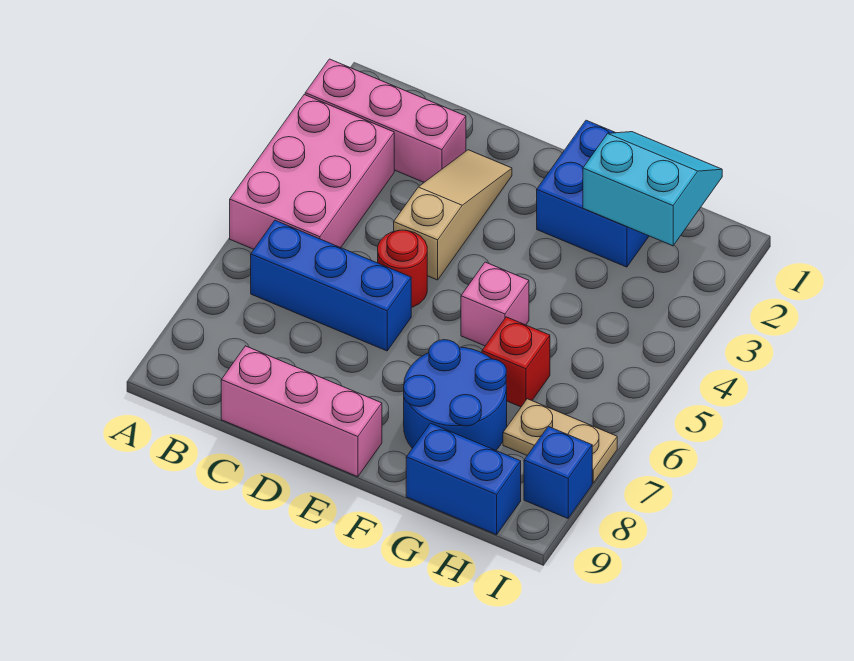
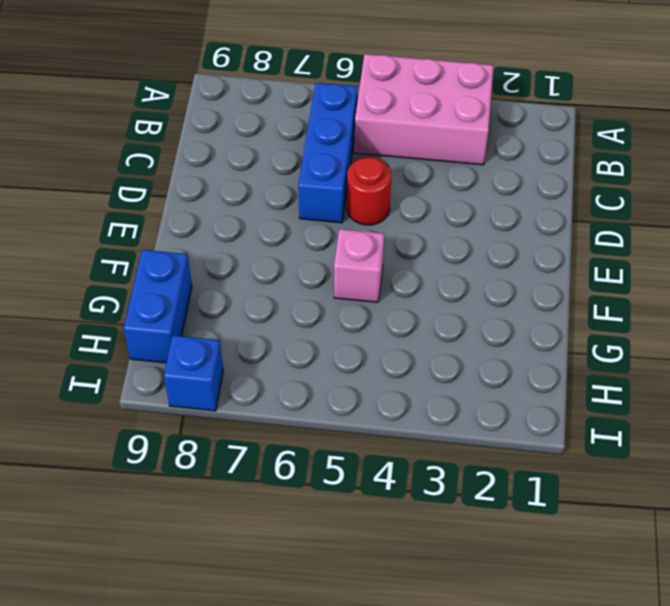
none -> pink 1x3 brick [305,59,466,182]
none -> pink 1x3 brick [221,346,382,477]
none -> tan 1x3 slope [394,150,512,280]

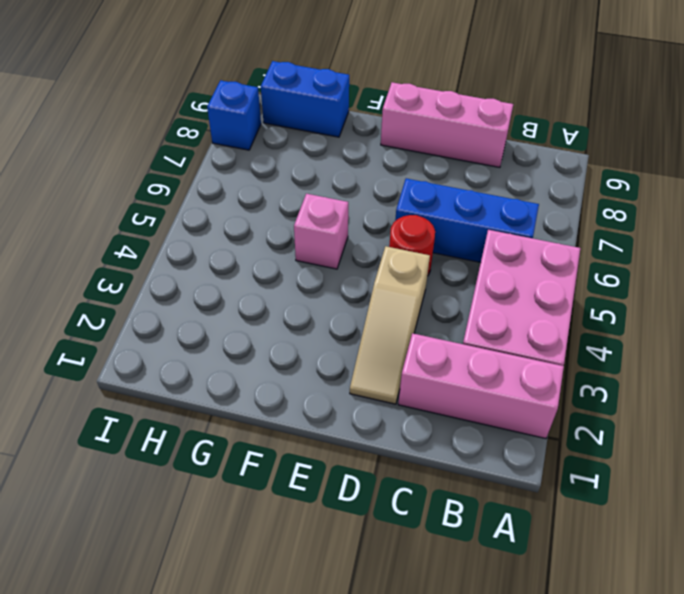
none -> blue 2x2 brick [537,120,649,267]
none -> blue 2x2 round brick [404,340,507,450]
none -> red 1x1 brick [482,317,550,407]

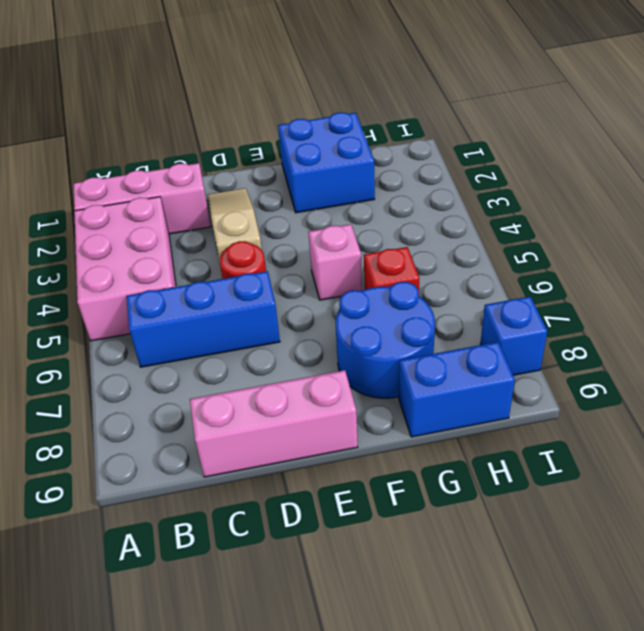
none -> tan 1x2 plate [503,399,617,483]
none -> cyan 2x2 slope [583,132,722,246]

